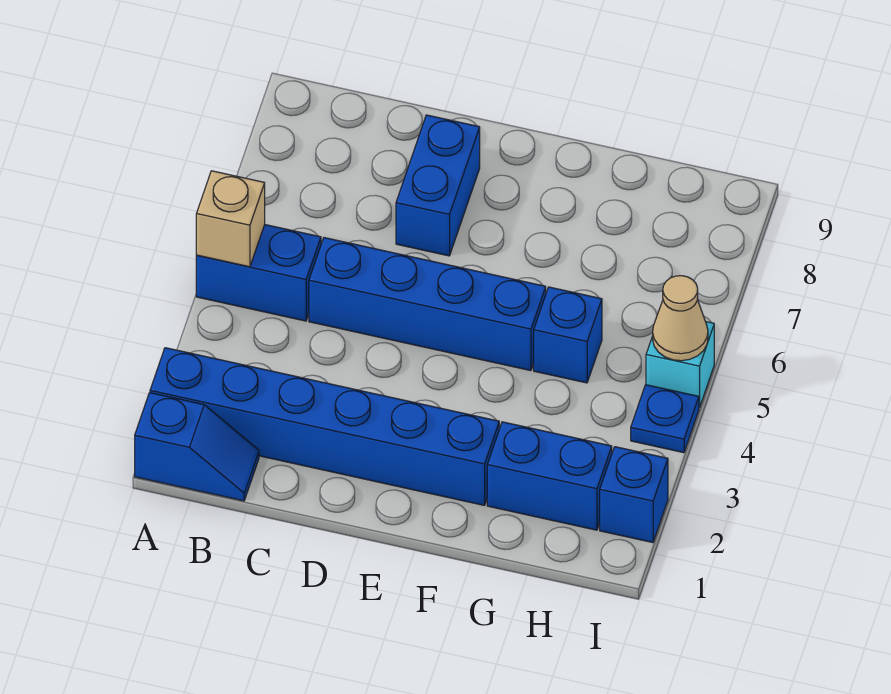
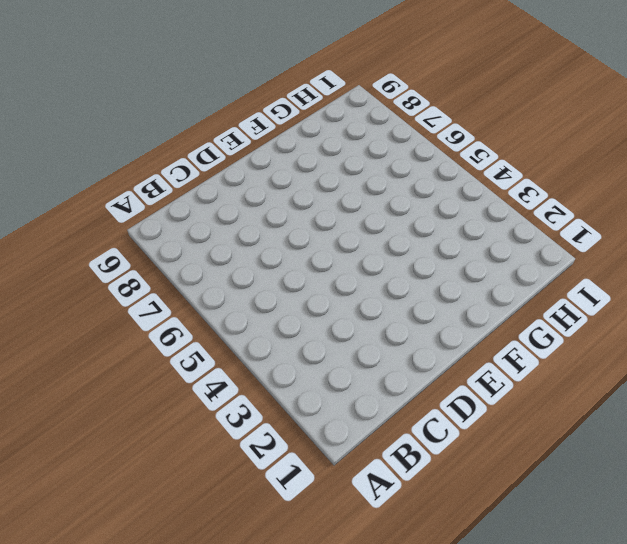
none -> blue 1x2 slope [135,393,259,501]
none -> blue 1x6 brick [150,348,499,505]
none -> blue 1x2 brick [196,225,321,321]

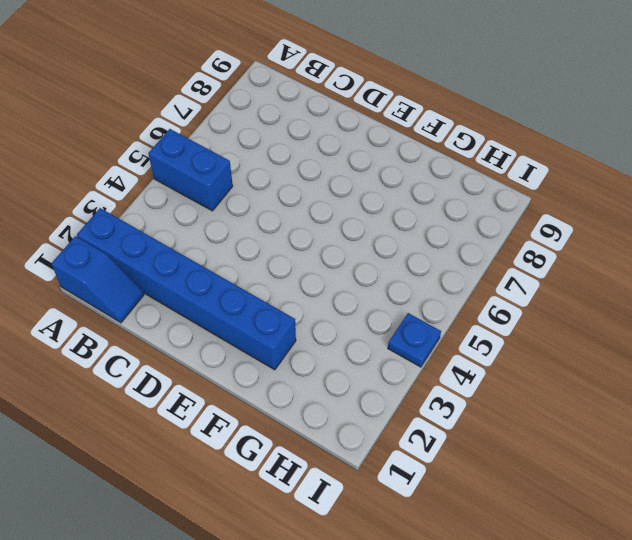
none -> blue 1x4 brick [309,238,546,371]
none -> blue 1x2 brick [396,115,480,256]
none -> blue 1x2 brick [487,422,612,530]

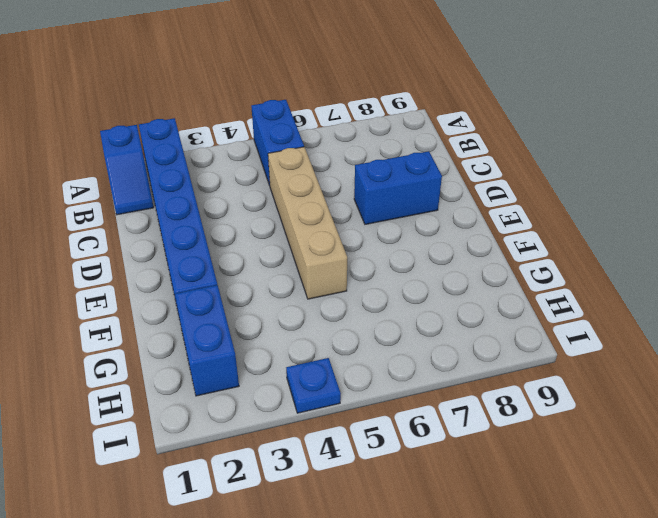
tan 1x4 brick [268,147,347,299] -> blue 1x4 brick [309,238,546,371]
none -> blue 1x1 brick [534,287,602,383]
none -> blue 1x1 brick [600,447,668,543]
none -> cyan 1x1 brick [646,322,714,408]

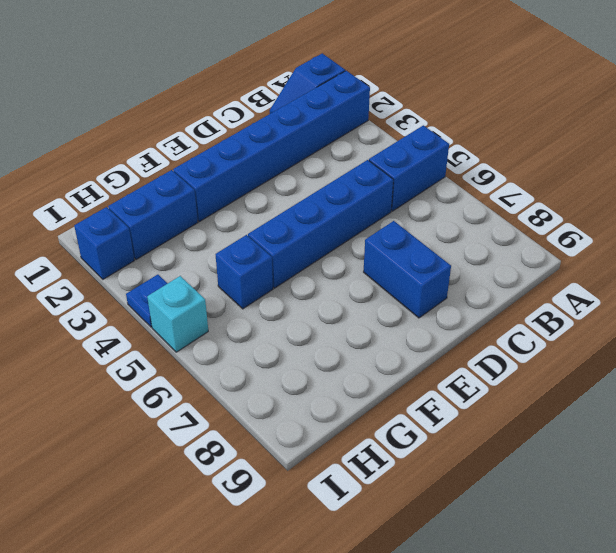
none -> tan 1x1 brick [196,171,265,267]
none -> tan 1x1 cone [653,276,708,361]

